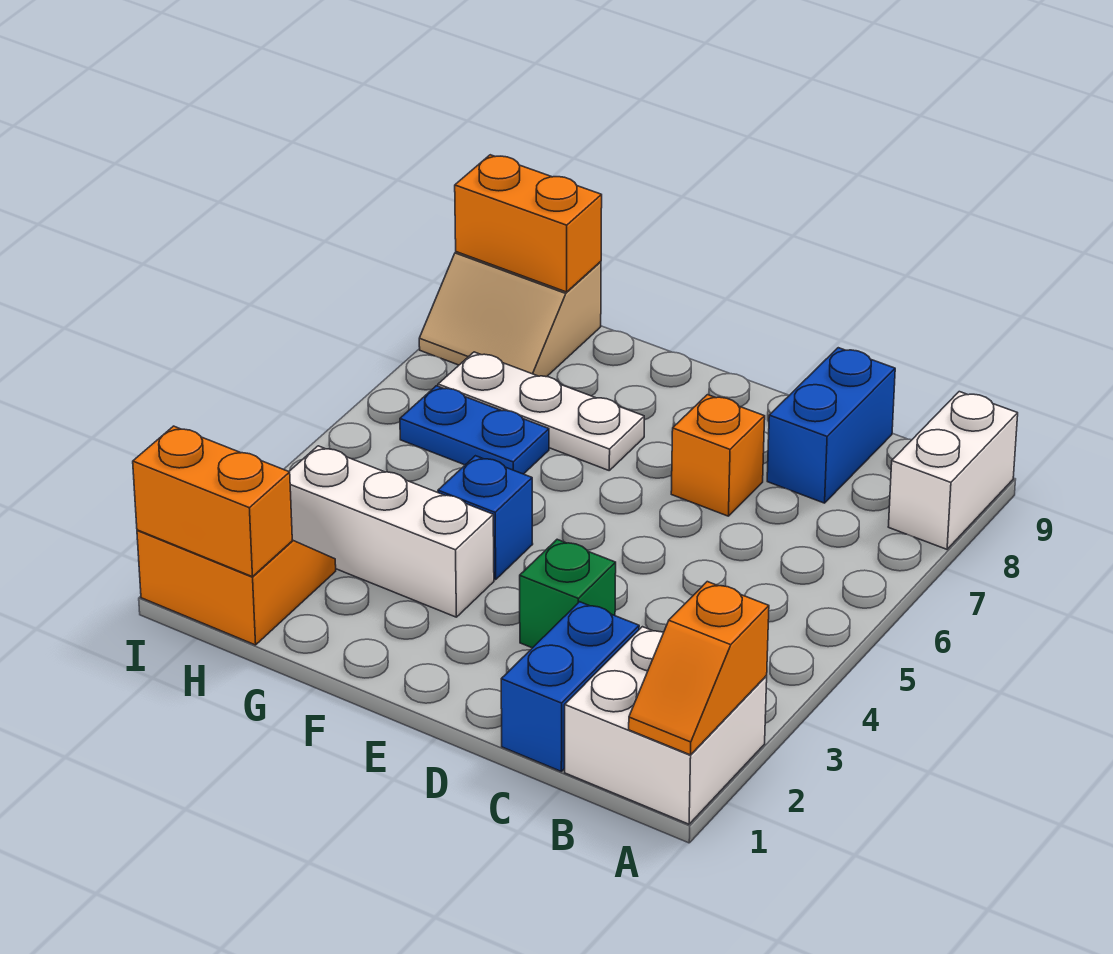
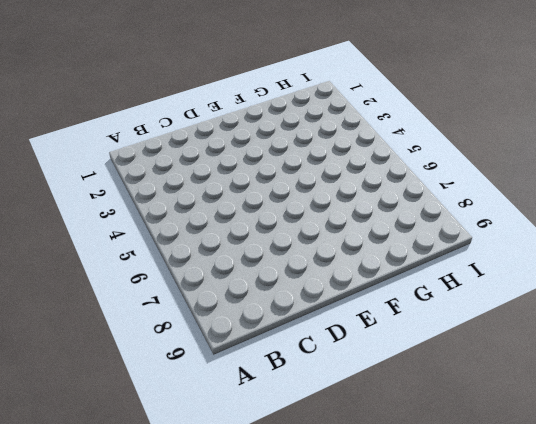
none -> white 2x2 brick [565,627,767,824]
none -> white 1x2 brick [888,392,1018,549]
none -> blue 1x2 brick [501,602,639,771]

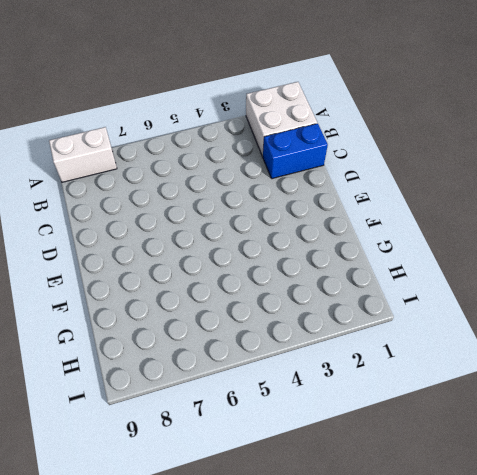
none -> blue 1x2 brick [767,348,895,503]
none -> green 1x1 brick [520,539,616,648]
none -> orange 1x1 brick [671,395,765,516]

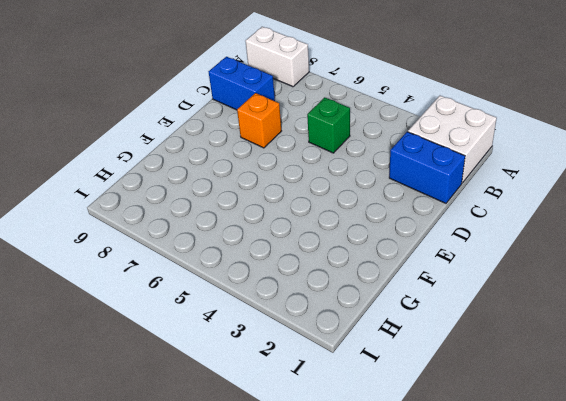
green 1x1 brick [307,97,350,153] -> green 1x1 brick moved to [520,539,616,648]
none -> white 1x3 brick [289,446,494,617]
none -> blue 1x1 brick [438,456,533,580]
none -> white 1x3 plate [438,352,644,470]

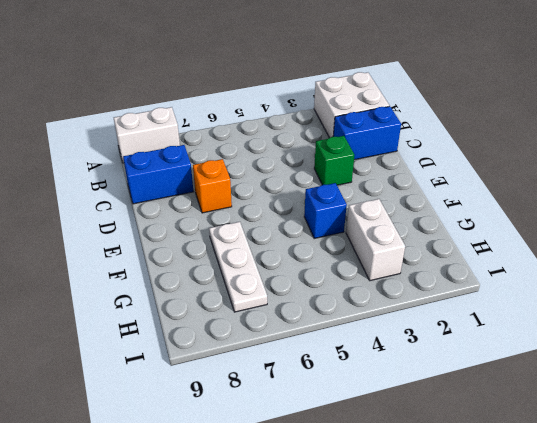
white 1x2 brick [346,199,405,281] -> white 1x3 brick [289,446,494,617]
none -> blue 1x2 plate [400,386,549,474]
none -> orange 2x2 slope [137,530,336,645]
none -> tan 2x2 slope [419,252,601,377]

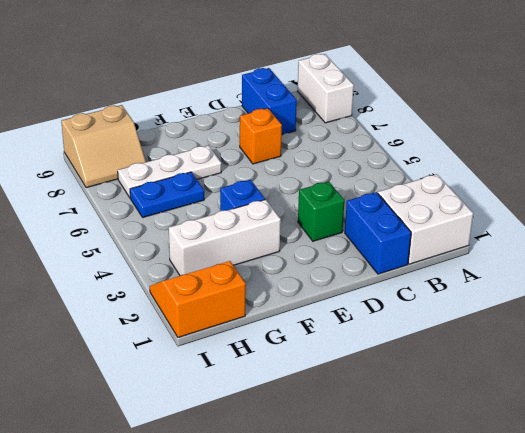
none -> orange 1x2 slope [629,582,769,755]
none -> orange 1x2 brick [133,426,292,577]
none -> orange 1x2 brick [455,155,602,292]

